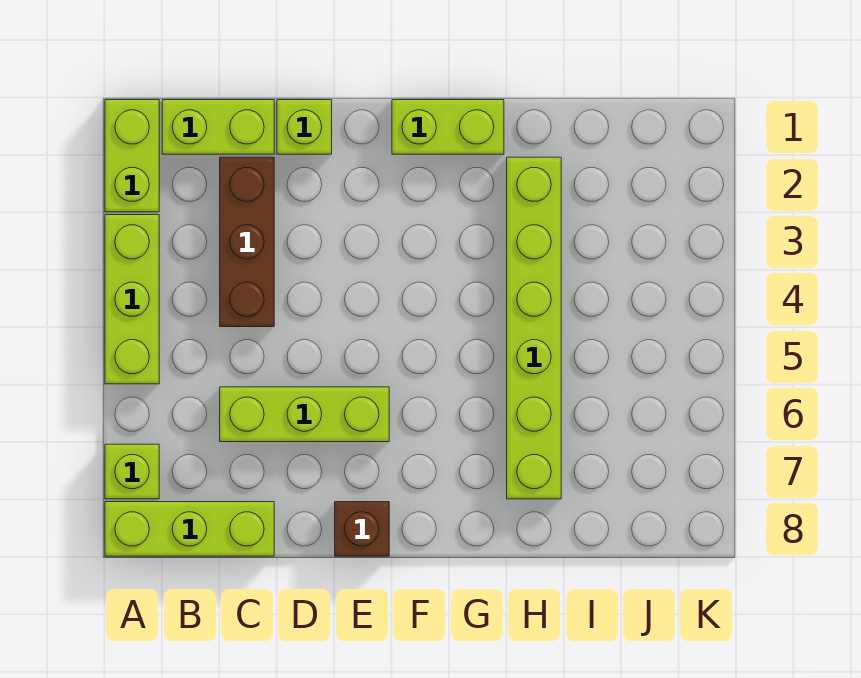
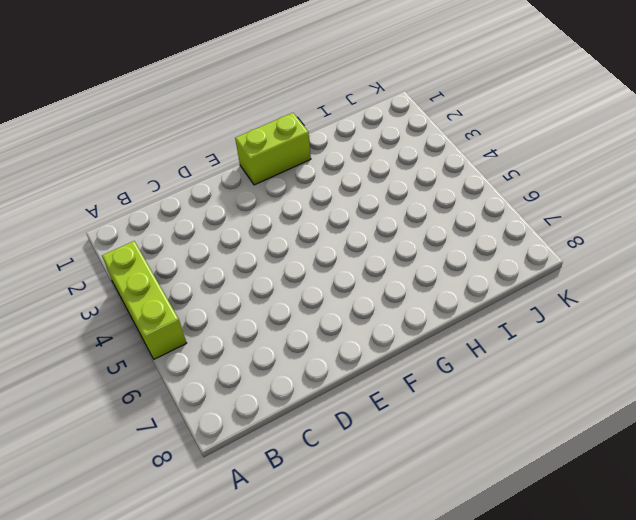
none -> lime 1x2 brick [105,100,159,212]
none -> lime 1x1 brick [105,444,159,499]

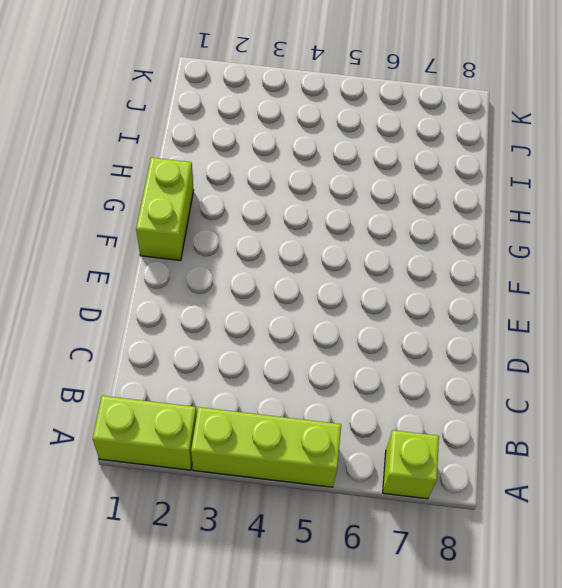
none -> lime 1x3 brick [105,502,274,556]
none -> lime 1x2 brick [162,100,274,154]

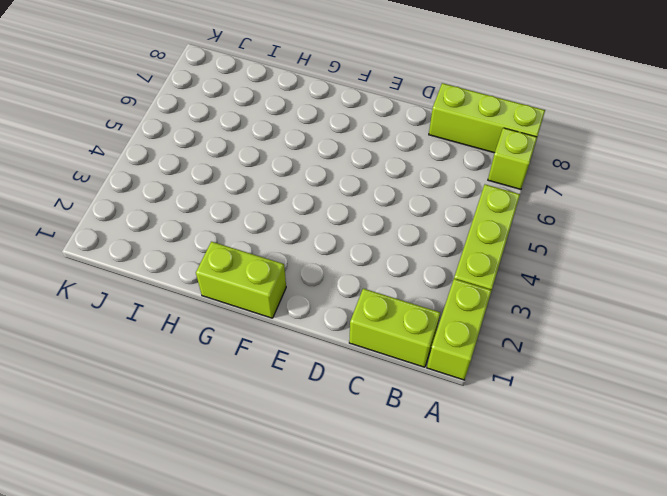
none -> brown 1x3 brick [220,157,274,327]
none -> lime 1x3 brick [220,387,389,442]

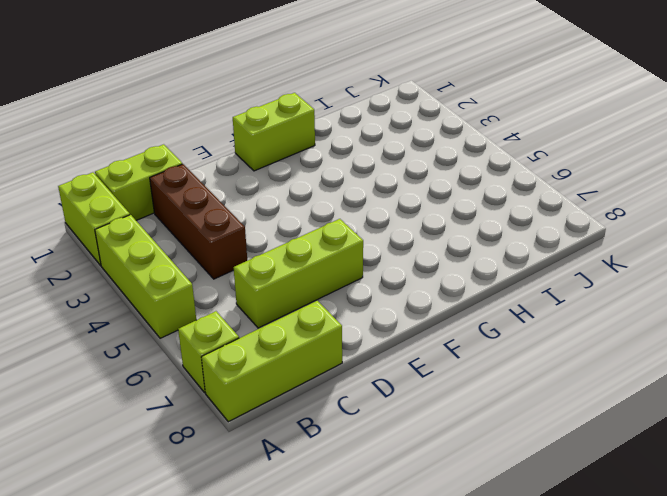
none -> lime 1x1 brick [277,100,332,154]
none -> brown 1x1 brick [335,502,389,556]

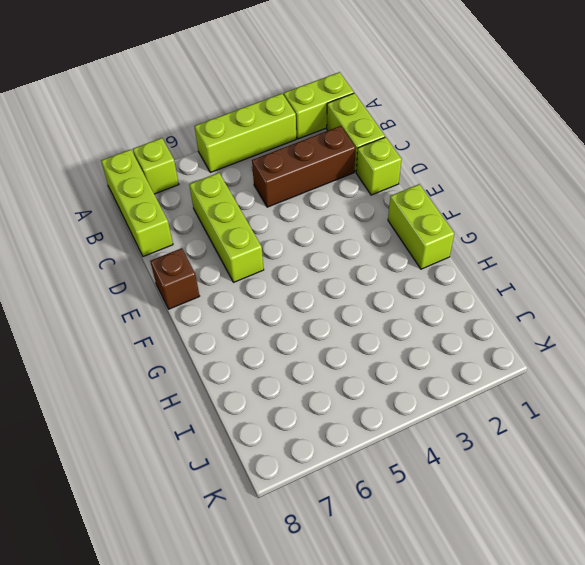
none -> lime 1x6 brick [507,157,561,499]

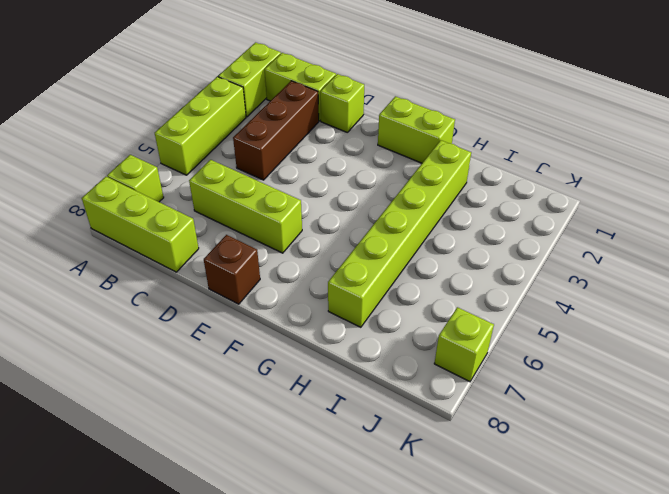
lime 1x1 brick [434,307,494,382] -> none

